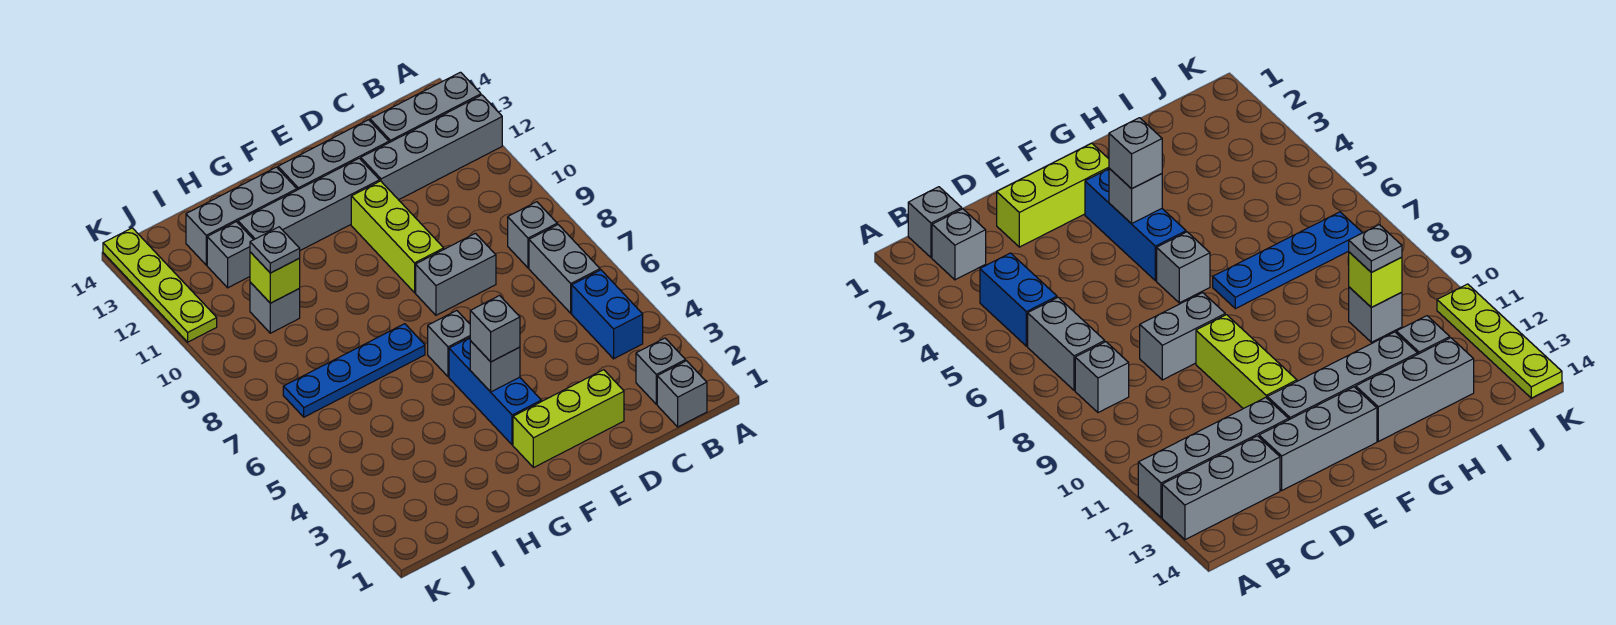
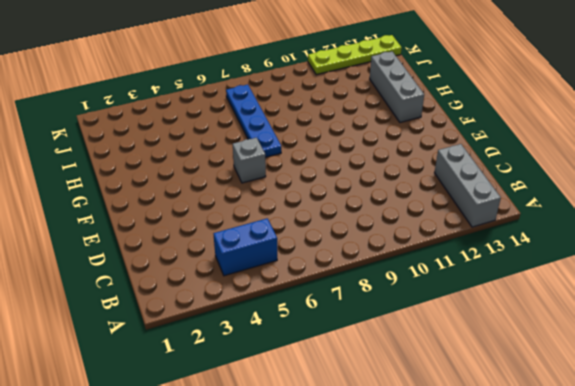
none -> grey 1x4 brick [361,95,502,200]
none -> grey 1x1 brick [657,361,707,427]
none -> grey 1x1 brick [636,338,686,404]

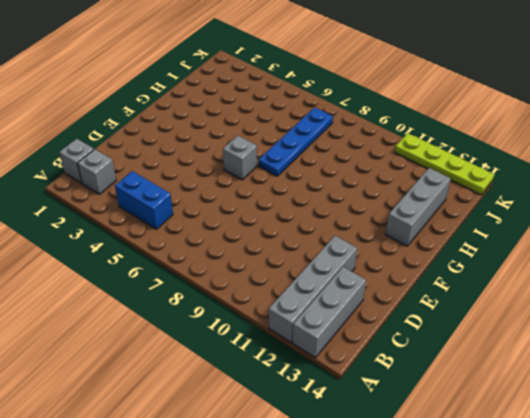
none -> grey 1x2 brick [529,225,600,313]
none -> grey 1x1 brick [508,202,557,268]
none -> lime 1x3 brick [513,370,624,468]

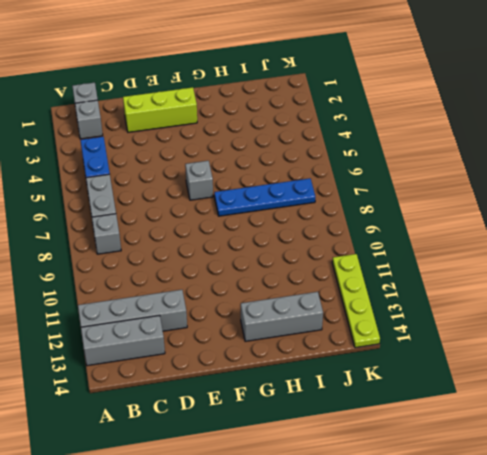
none -> grey 1x2 brick [416,233,496,315]
none -> grey 1x3 brick [278,120,389,190]
none -> lime 1x3 brick [351,181,444,293]

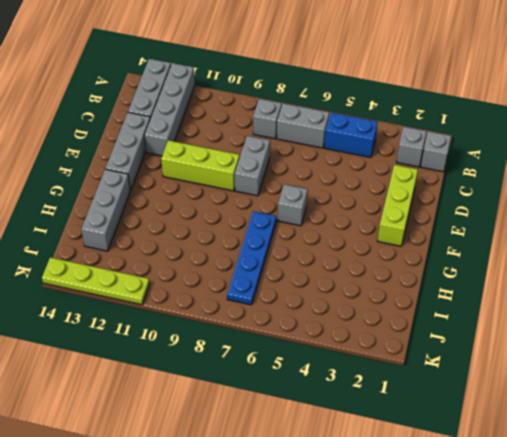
none -> grey 1x4 brick [238,158,380,250]
none -> blue 1x3 brick [449,338,541,445]
none -> grey 1x1 brick [250,282,300,333]

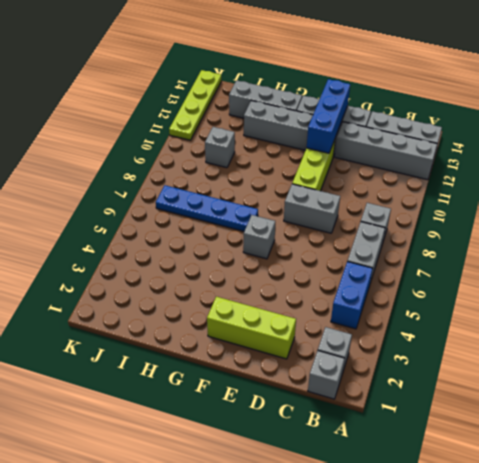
blue 1x3 brick [307,79,350,153] -> blue 1x3 brick moved to [449,338,541,445]
none -> grey 1x1 brick [207,222,253,288]
none -> grey 1x1 brick [470,341,520,392]
none -> lime 1x1 brick [250,252,300,303]

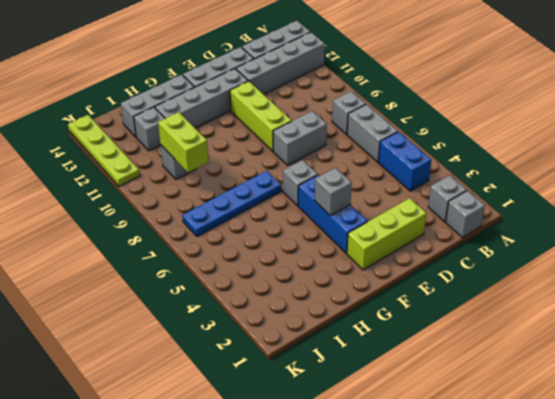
lime 1x2 brick [158,112,208,172] -> lime 1x1 brick [250,252,300,303]
none -> grey 1x1 brick [470,296,520,362]
none -> grey 1x1 plate [250,227,300,273]

